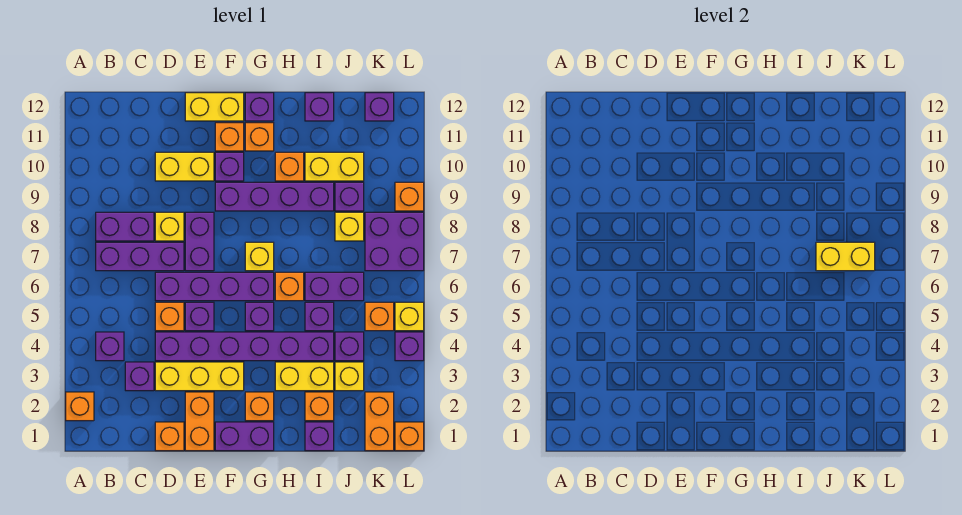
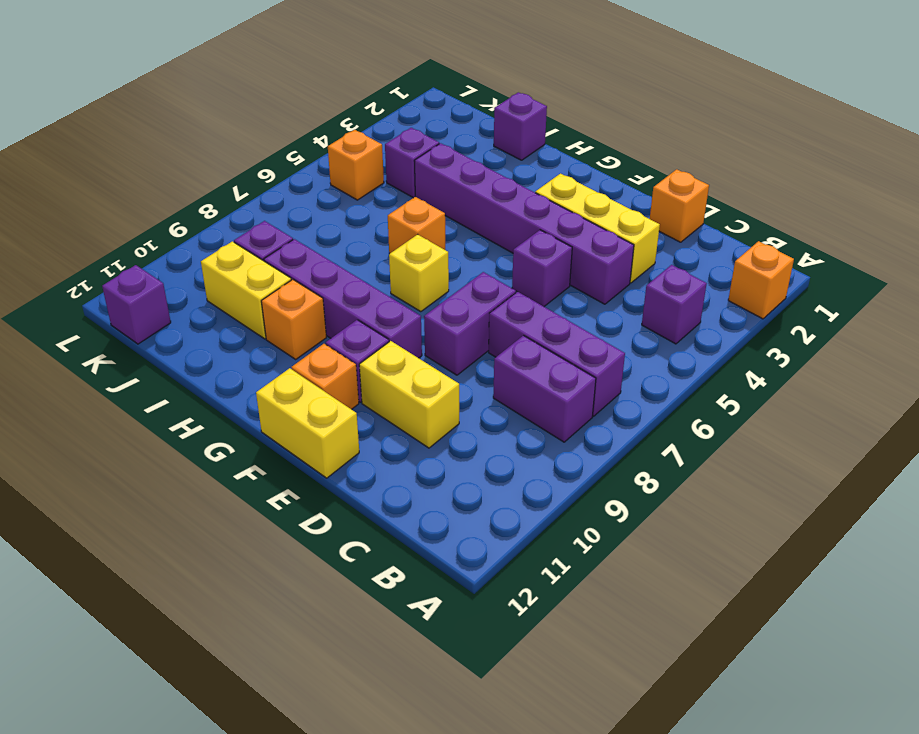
none -> purple 1x1 brick [125,362,154,391]
none -> orange 1x1 brick [155,302,184,331]
none -> purple 1x4 brick [155,272,274,301]
none -> yellow 1x1 brick [155,212,184,241]

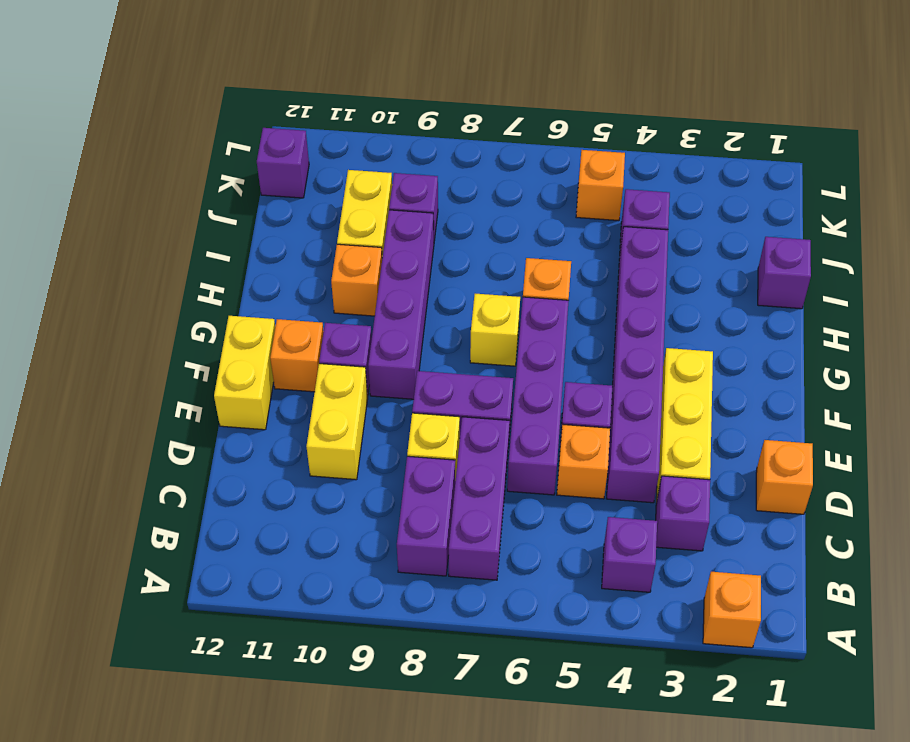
none -> orange 1x2 brick [185,392,214,451]
none -> purple 1x2 brick [215,422,274,451]
none -> orange 1x1 brick [245,392,274,421]
none -> purple 1x1 brick [245,302,274,331]

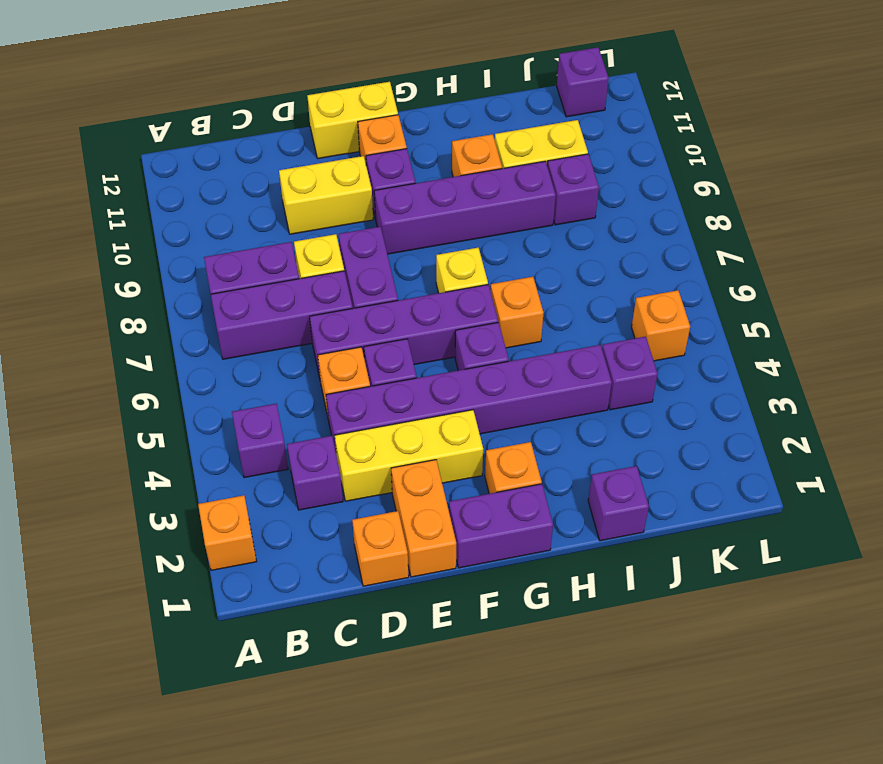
none -> orange 1x1 brick [245,123,274,151]
none -> purple 1x1 brick [245,93,274,121]
none -> yellow 1x2 brick [275,362,334,391]
none -> orange 1x1 brick [305,392,334,421]

